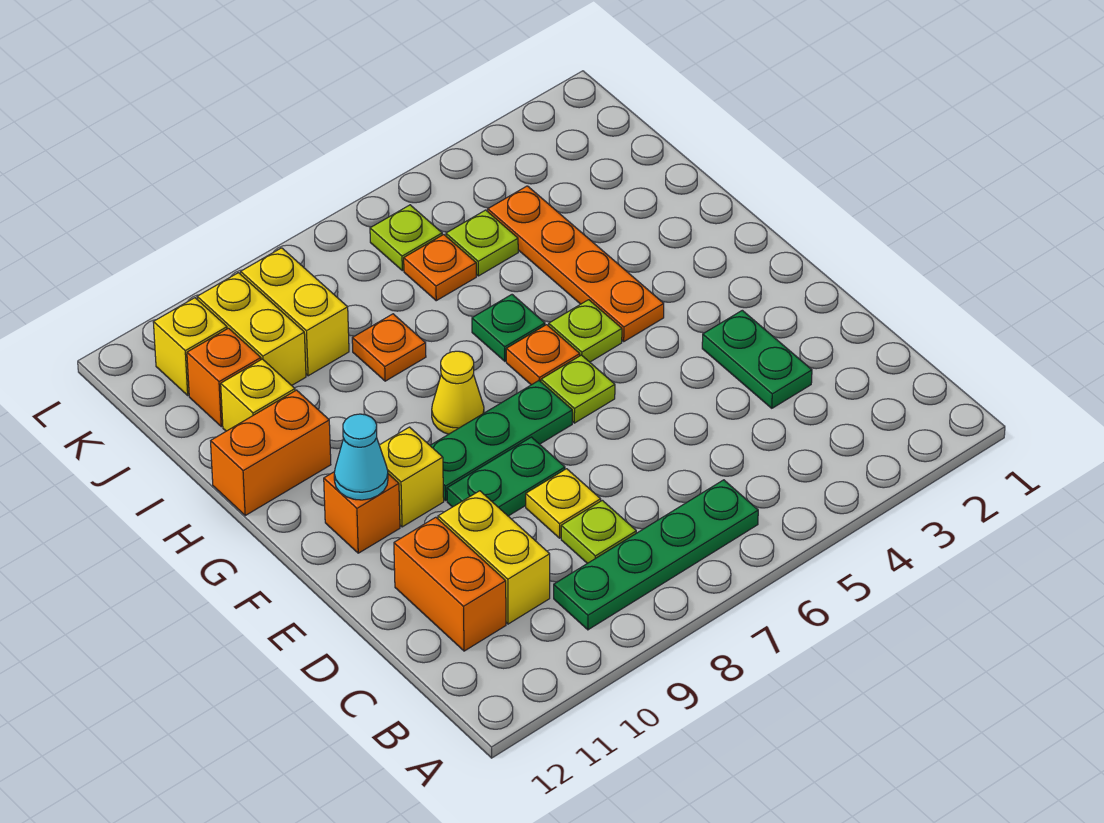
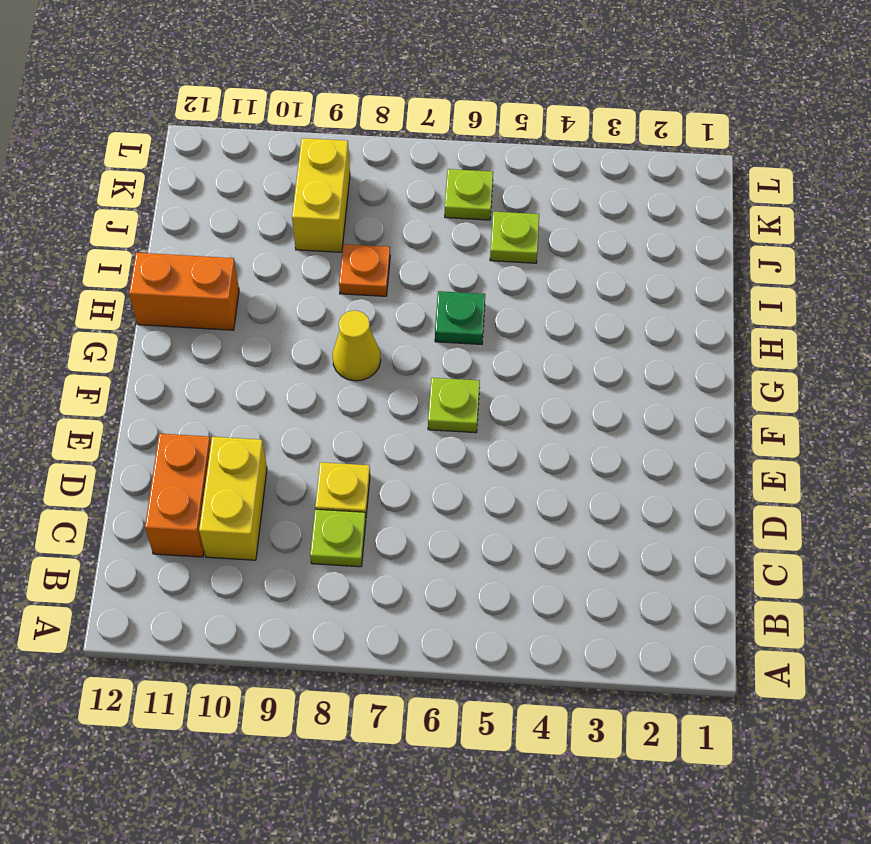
none -> green 1x4 plate [554,480,758,630]
none -> green 1x2 plate [702,310,812,408]
none -> green 1x2 plate [447,437,565,516]

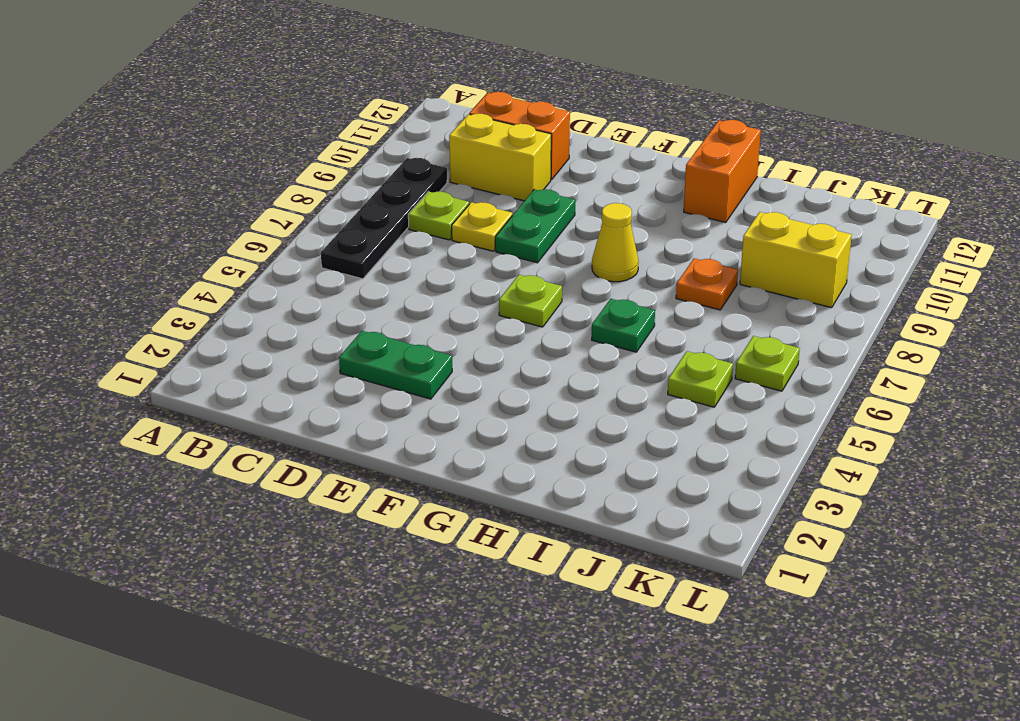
black 1x4 plate [321,158,447,279] -> green 1x4 plate [554,480,758,630]
none -> green 1x3 plate [430,381,572,500]
none -> yellow 1x1 brick [379,427,444,527]
none -> orange 1x1 brick [324,472,400,553]

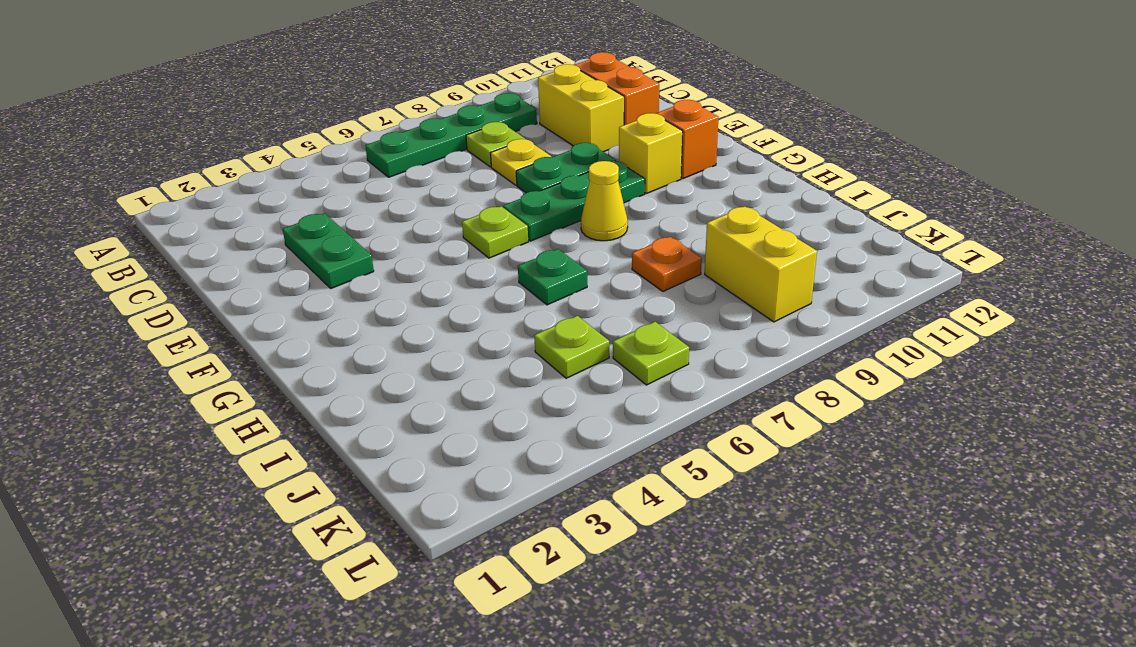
none -> orange 1x4 plate [488,186,664,341]
none -> lime 1x1 plate [549,300,622,362]
none -> orange 1x1 plate [506,325,580,385]

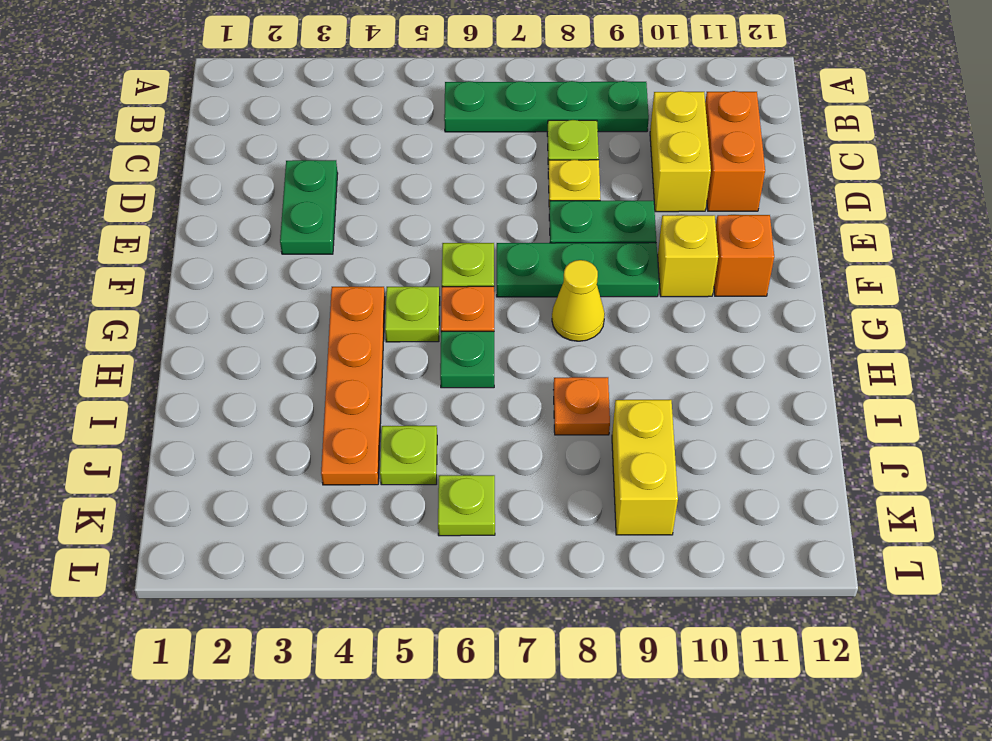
none -> orange 1x2 brick [211,390,331,515]
none -> yellow 1x1 brick [221,359,295,431]
none -> orange 1x1 plate [404,235,476,301]

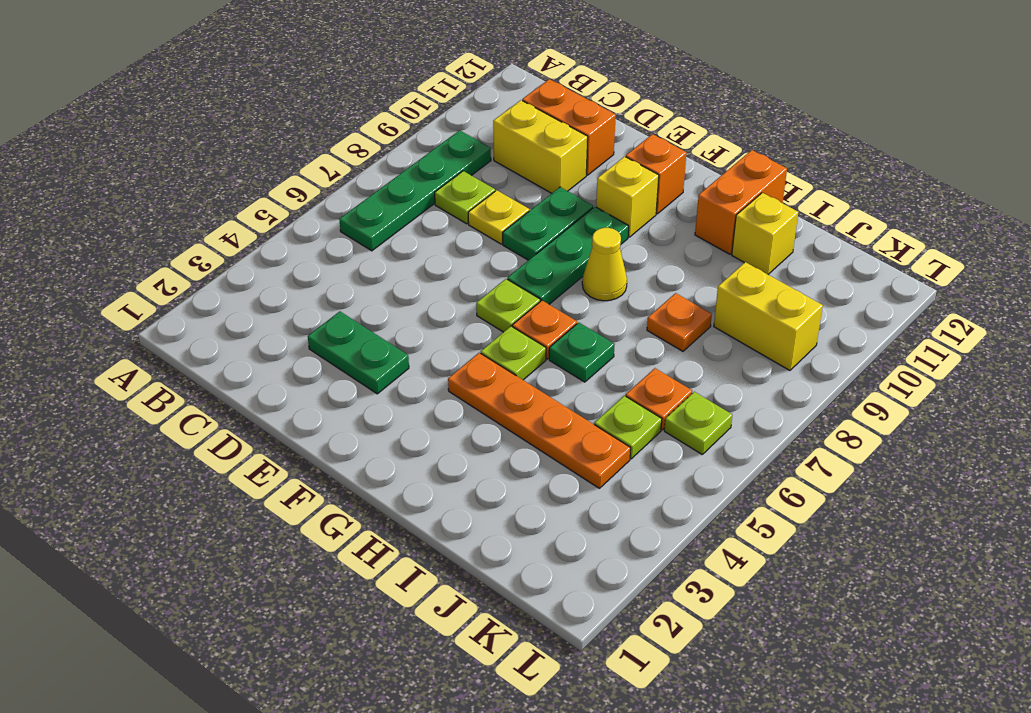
none -> yellow 1x2 brick [197,273,306,385]
none -> orange 1x1 brick [187,328,261,427]
none -> yellow 1x1 brick [153,298,227,395]

